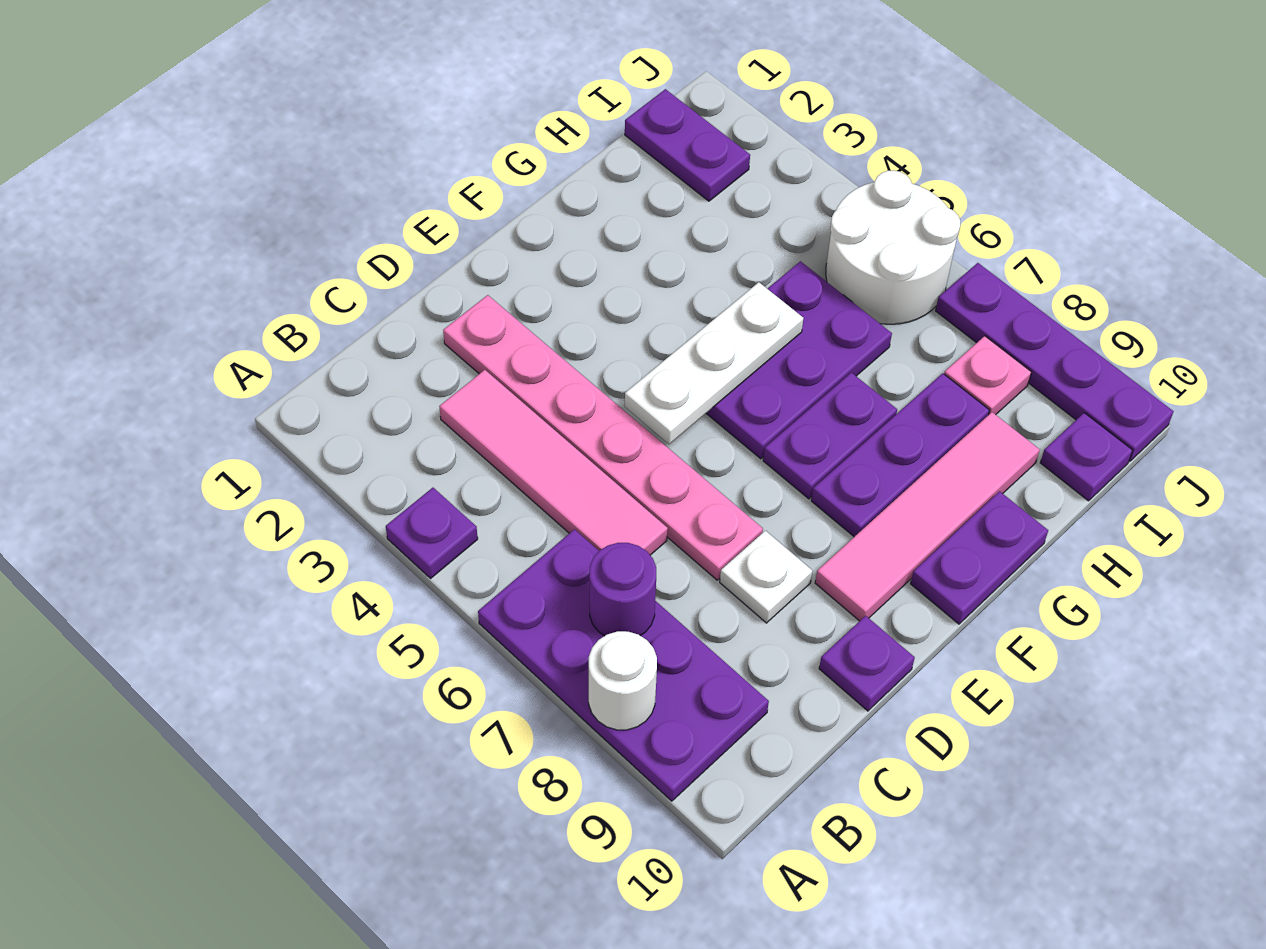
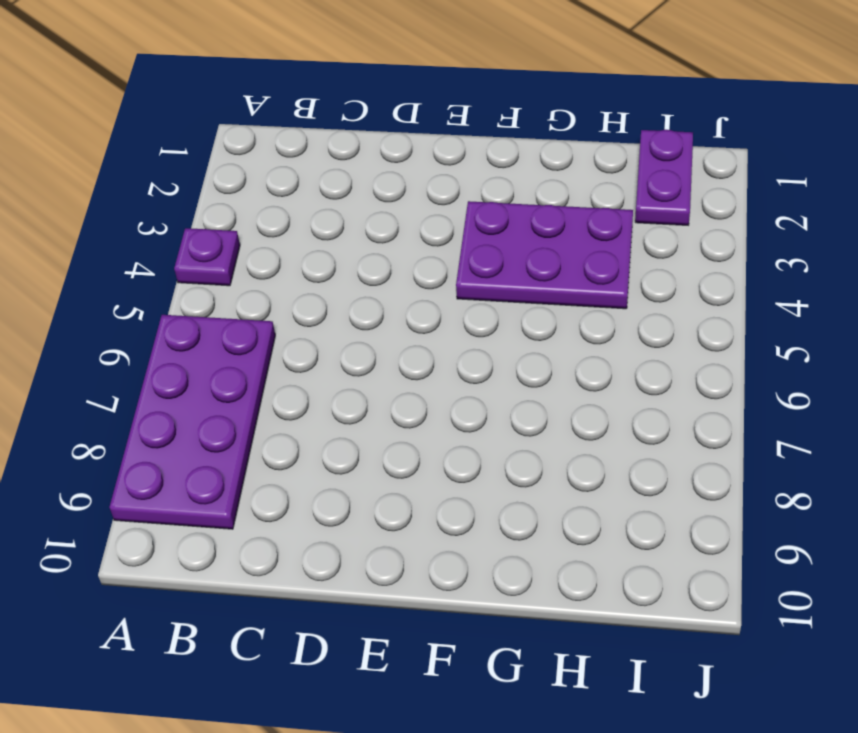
purple 2x3 plate [456,201,633,309] -> purple 2x3 plate moved to [706,261,892,459]
none -> pink 1x4 tile [439,370,668,555]
none -> pink 1x6 plate [443,295,763,580]
none -> white 1x1 plate [720,531,813,623]

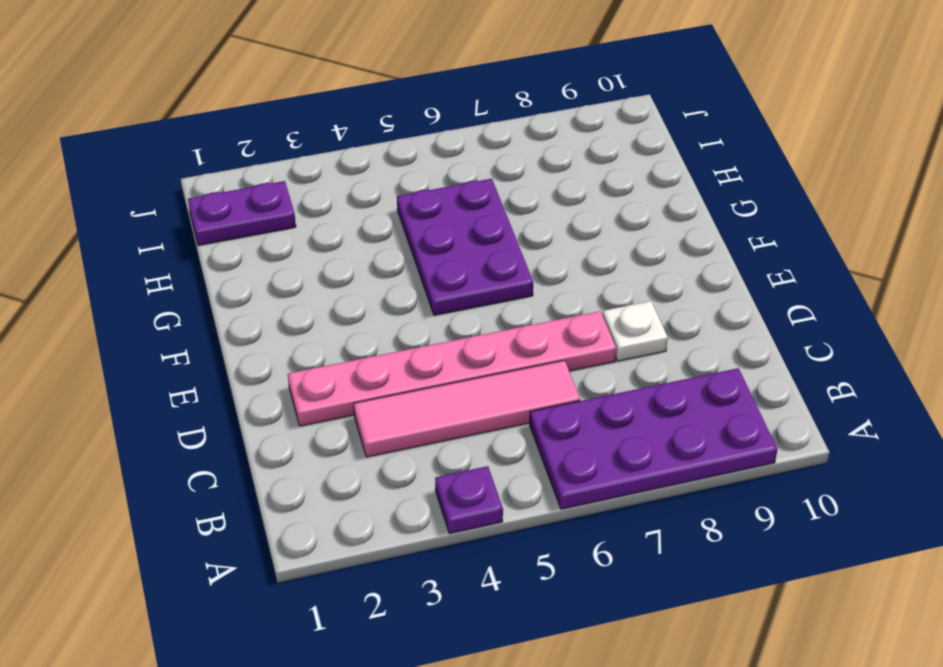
none -> purple 1x1 plate [819,616,915,711]
none -> pink 1x4 tile [815,412,1040,621]
none -> purple 1x2 plate [763,373,897,499]

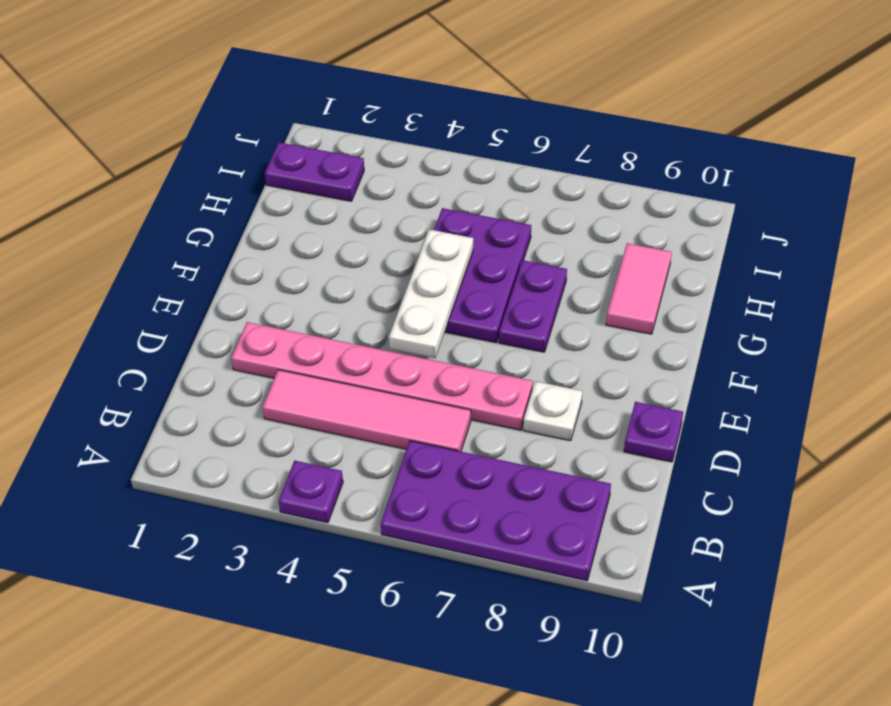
pink 1x2 tile [606,243,672,334] -> pink 1x4 tile [815,412,1040,621]
none -> purple 1x3 plate [811,373,989,537]
none -> purple 1x2 plate [910,491,1048,624]
none -> white 2x2 round brick [826,170,960,324]

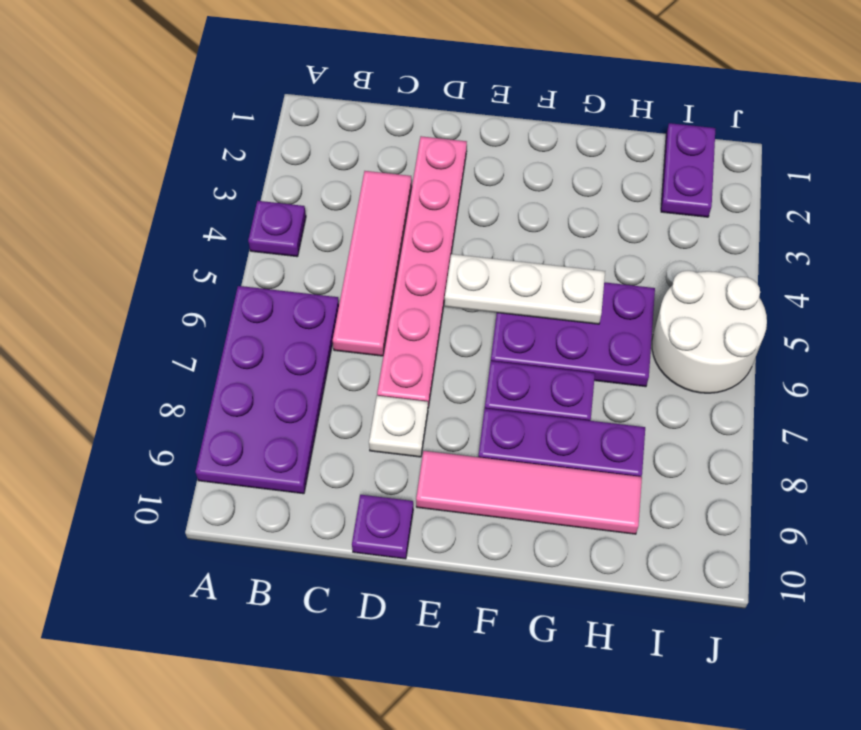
none -> purple 1x2 plate [910,491,1048,624]
none -> pink 1x1 plate [944,336,1031,415]
none -> purple 1x1 plate [1040,413,1133,501]

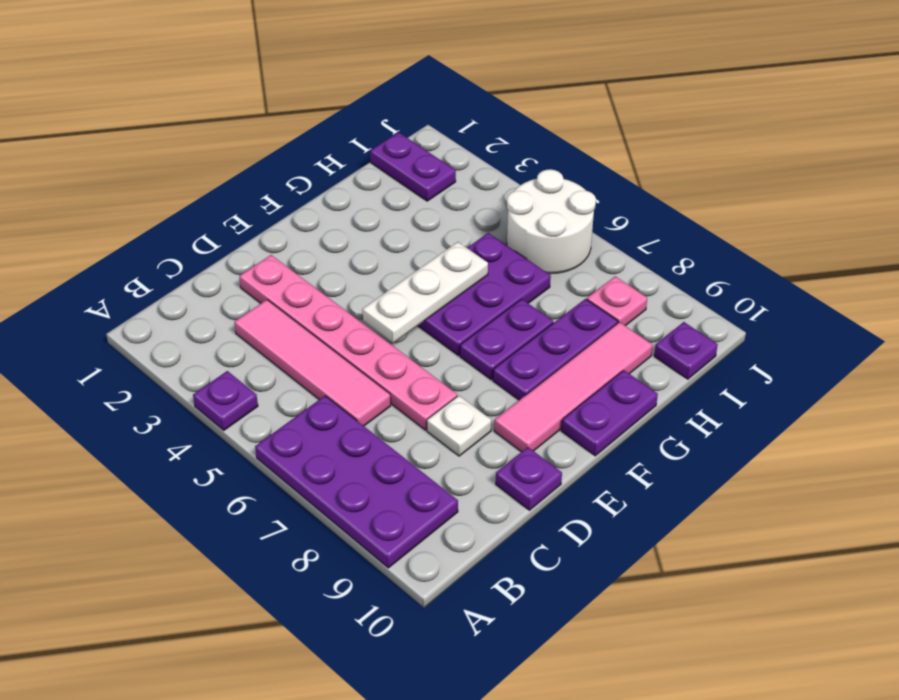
none -> purple 1x4 plate [936,263,1174,461]
none -> white 1x1 round brick [589,631,657,730]
none -> purple 1x1 round brick [589,543,656,636]

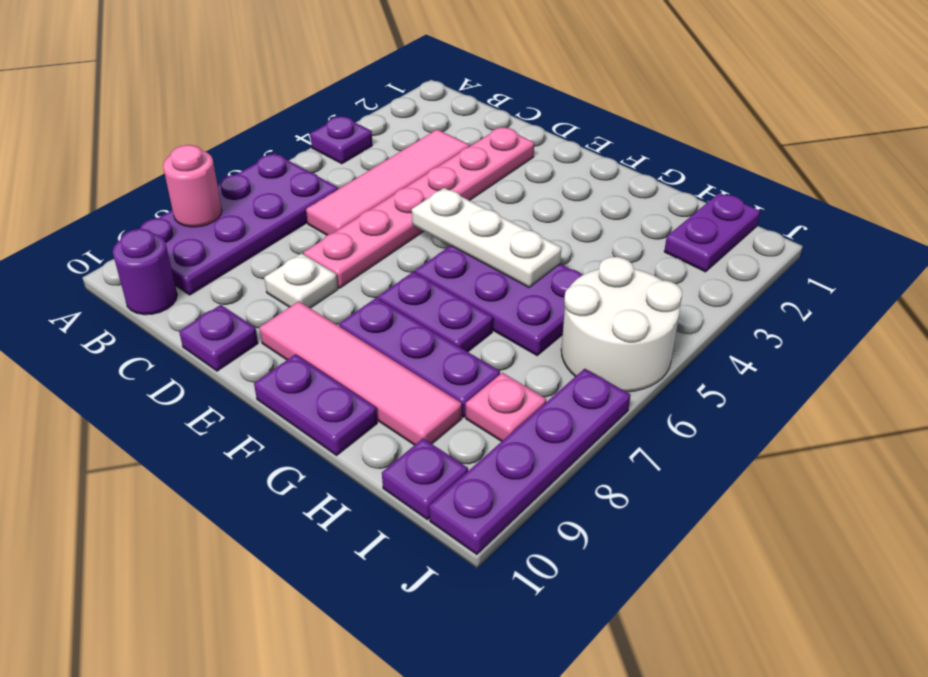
pink 1x1 round brick [163,145,222,227] -> white 1x1 round brick [589,631,657,730]
purple 1x1 round brick [113,229,177,315] -> purple 1x1 round brick moved to [589,543,656,636]

